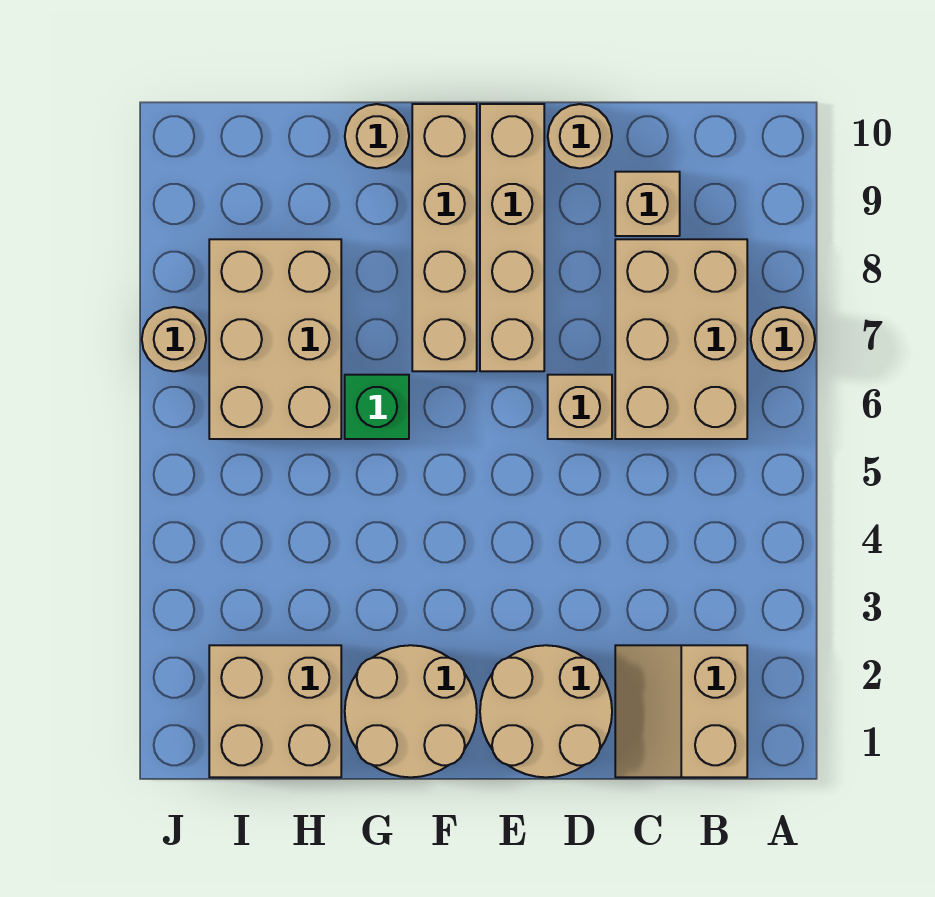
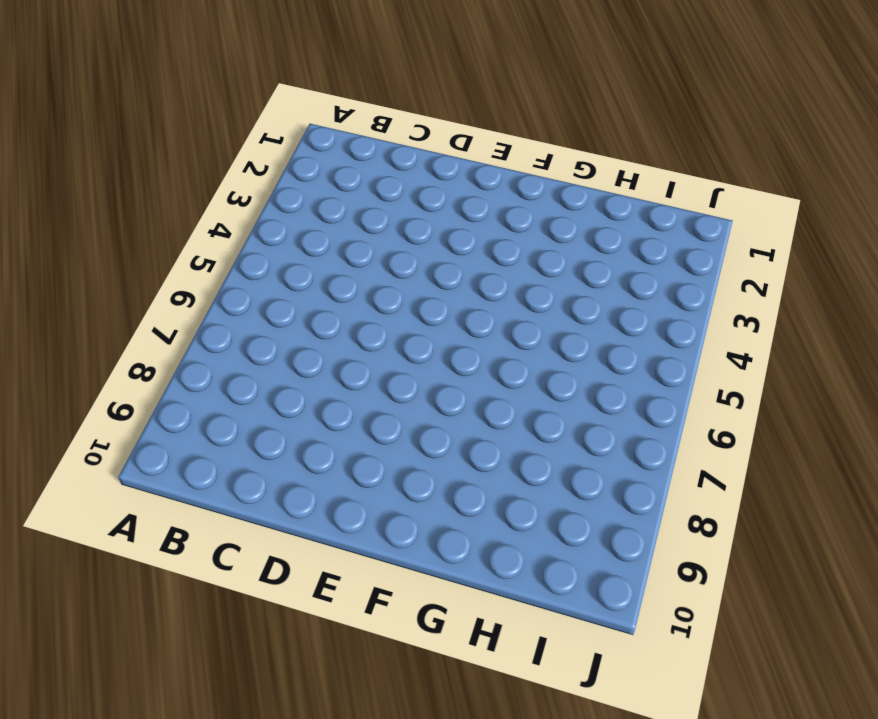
none -> tan 1x1 round brick [751,307,815,371]
none -> tan 2x2 slope [615,645,747,777]
none -> tan 2x3 brick [615,239,747,439]

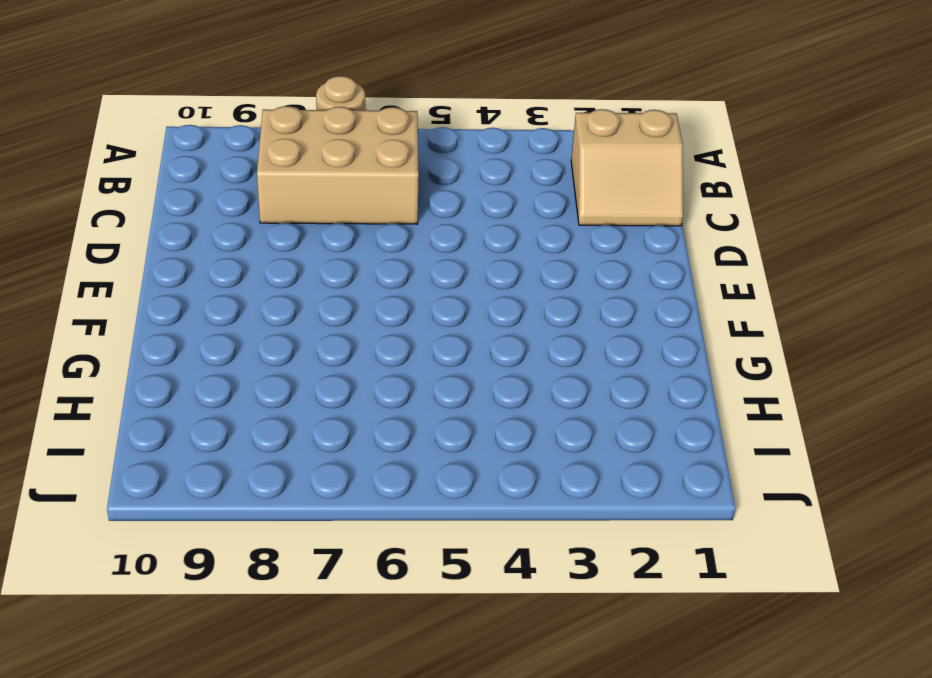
none -> tan 1x1 brick [615,172,680,236]
none -> tan 2x2 round brick [480,645,612,777]
none -> tan 1x1 brick [548,375,612,439]

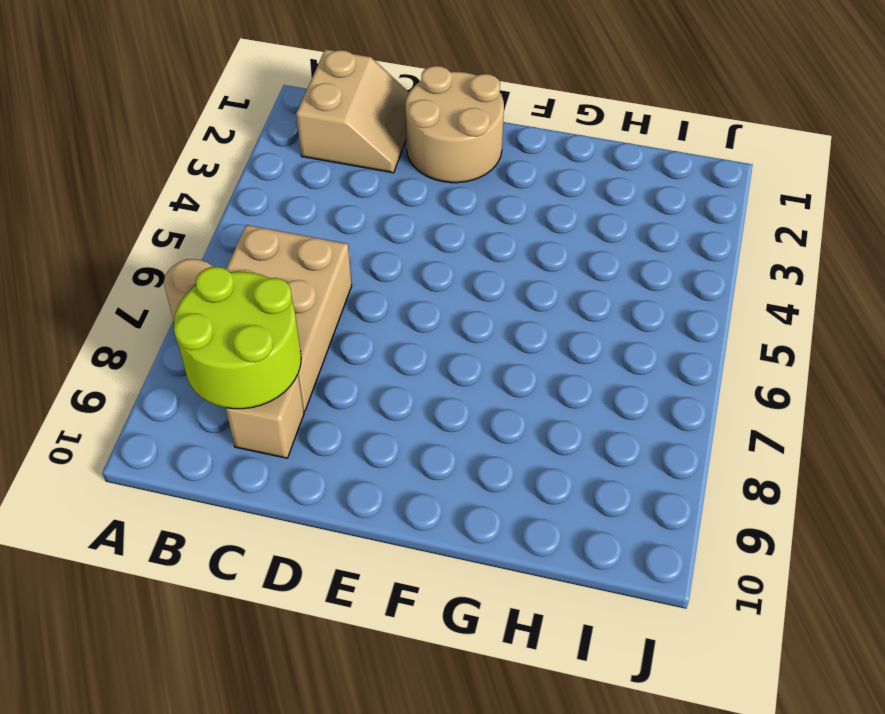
lime 2x2 round brick [174,267,301,409] -> none
none -> tan 1x1 brick [548,375,612,439]
none -> tan 1x1 round brick [548,104,612,168]
none -> tan 1x4 brick [480,104,544,371]

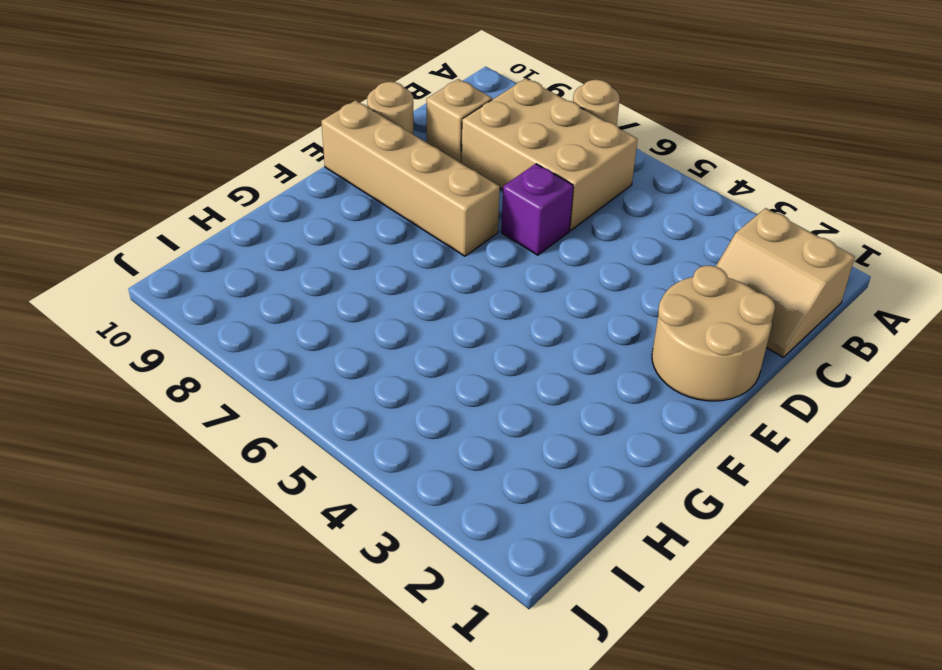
purple 1x1 brick [501,164,573,255] -> tan 1x1 brick [548,375,612,439]
none -> tan 2x2 round brick [345,645,477,777]
none -> tan 1x4 brick [412,104,477,371]
none -> green 1x1 brick [345,375,409,439]

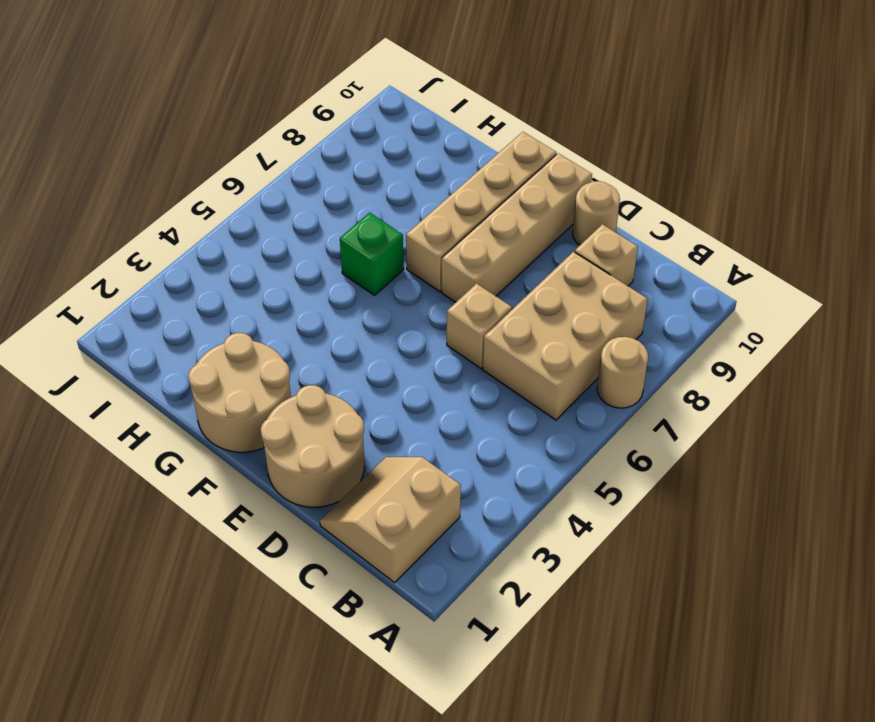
none -> tan 1x1 round brick [345,104,409,168]
none -> tan 2x2 brick [209,645,341,777]
none -> tan 2x3 brick [209,239,341,439]

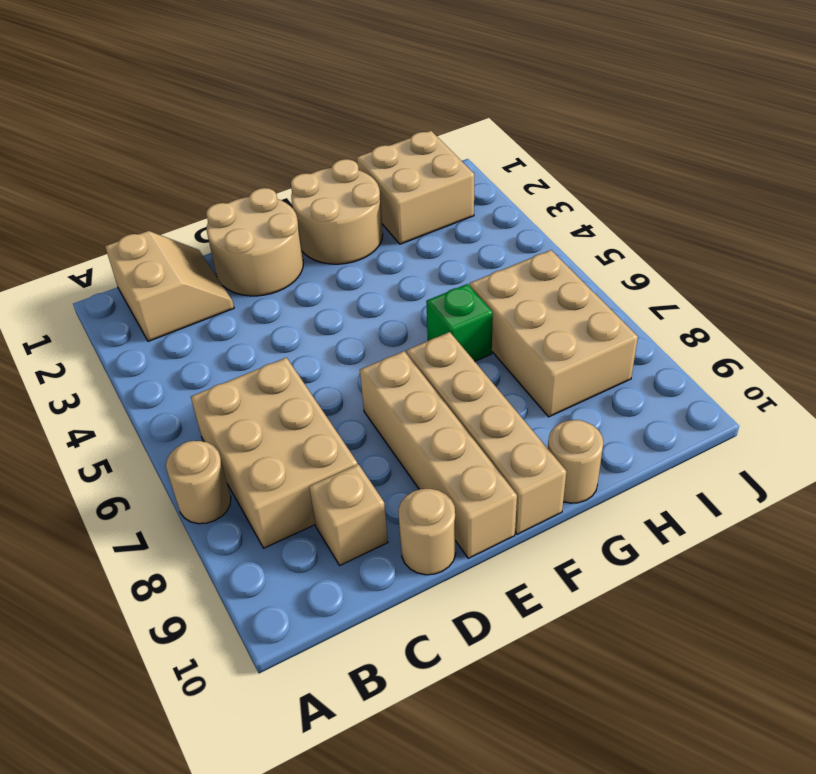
none -> tan 1x1 brick [548,375,612,439]
none -> tan 1x1 round brick [142,307,206,371]

